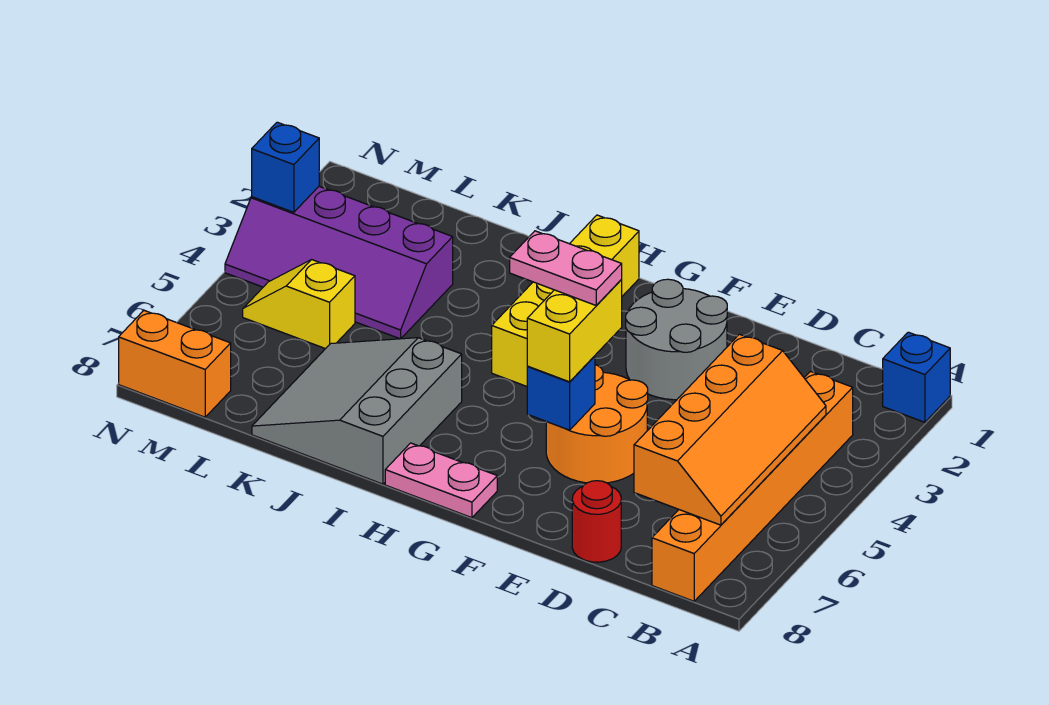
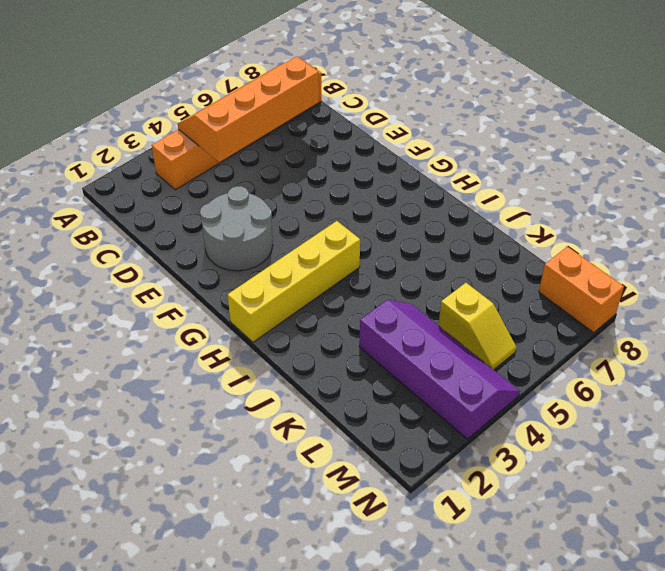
none -> blue 1x1 brick [883,332,950,422]
none -> red 1x1 round brick [572,481,621,562]
none -> orange 2x2 round brick [546,365,648,483]

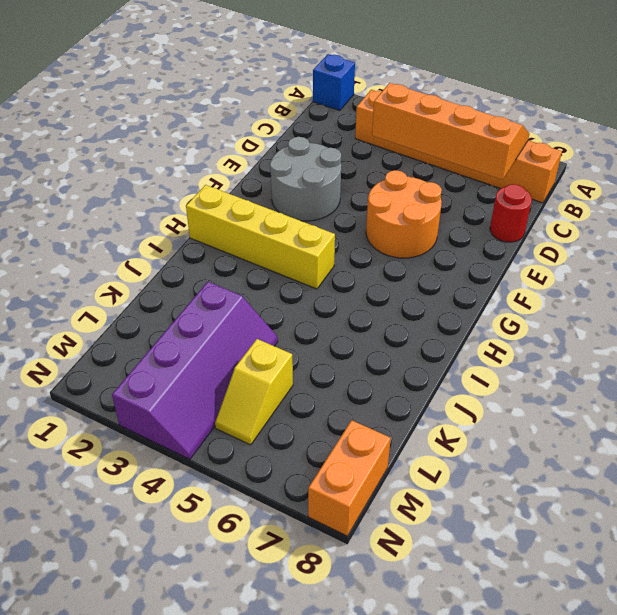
none -> pink 1x2 plate [385,443,497,518]
none -> grey 3x3 slope [252,338,462,484]
none -> blue 1x1 brick [527,356,595,430]

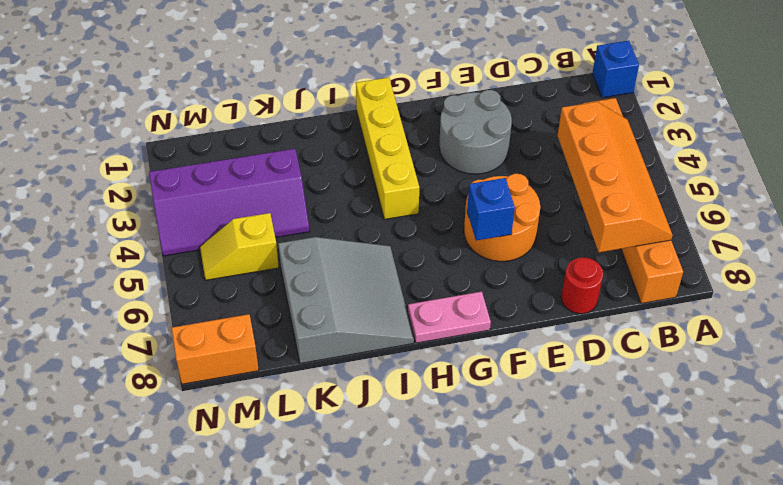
grey 3x3 slope [278,237,414,363] -> grey 3x3 slope turned to [252,338,462,484]
none -> blue 1x1 brick [252,122,319,212]
none -> yellow 1x2 brick [527,280,622,382]
none -> pink 1x2 plate [510,231,622,305]

